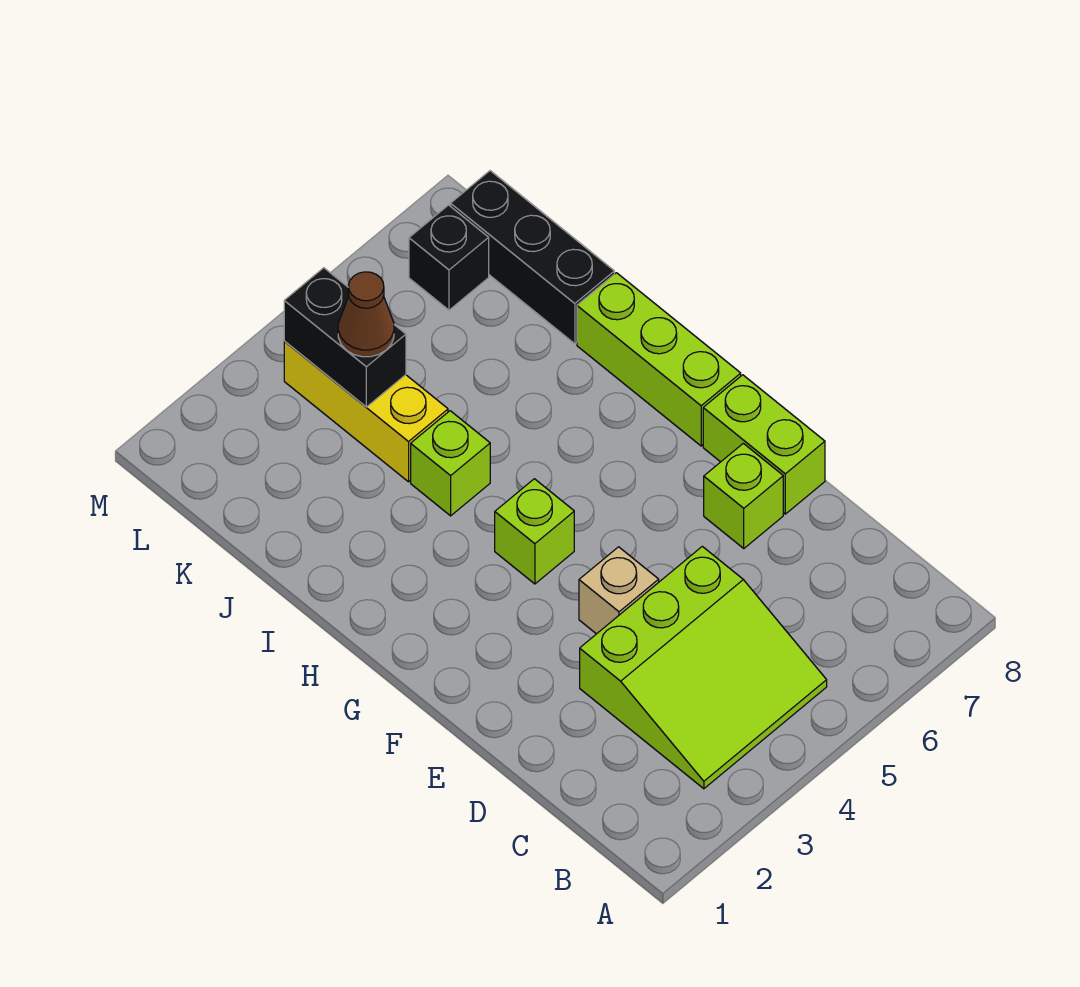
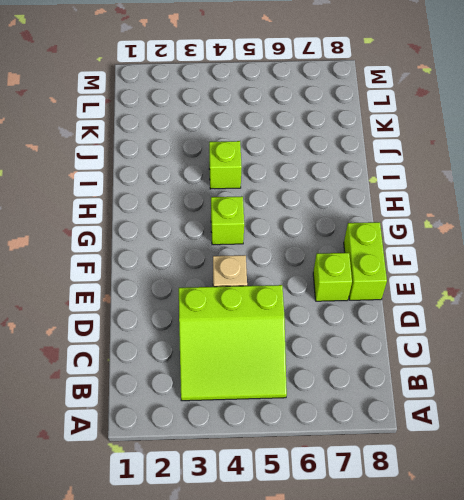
none -> lime 1x3 brick [577,273,741,446]
none -> yellow 1x3 brick [284,341,448,482]
none -> black 1x3 brick [451,171,614,344]

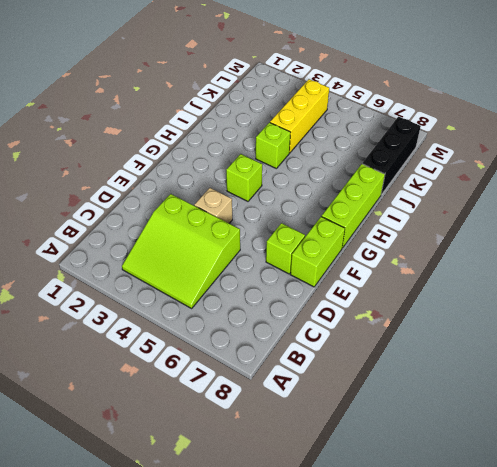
none -> black 1x1 brick [409,205,489,310]
none -> black 1x2 brick [284,268,406,407]
none -> brown 1x1 cone [338,272,394,357]

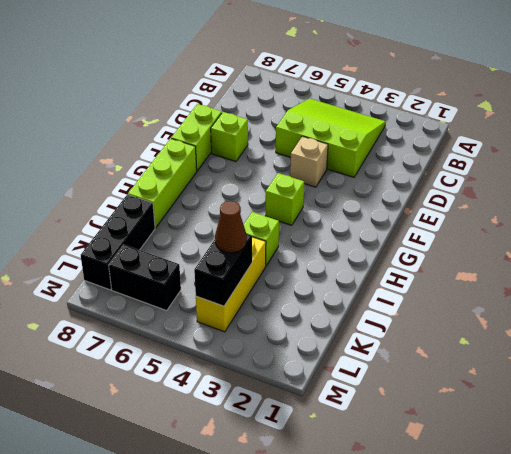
black 1x2 brick [109,245,181,310] -> black 1x1 brick [409,205,489,310]

